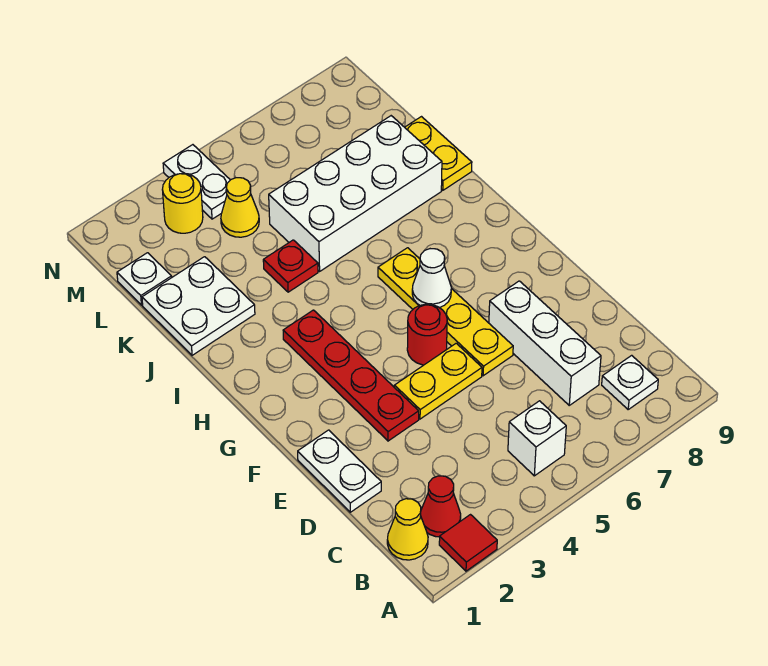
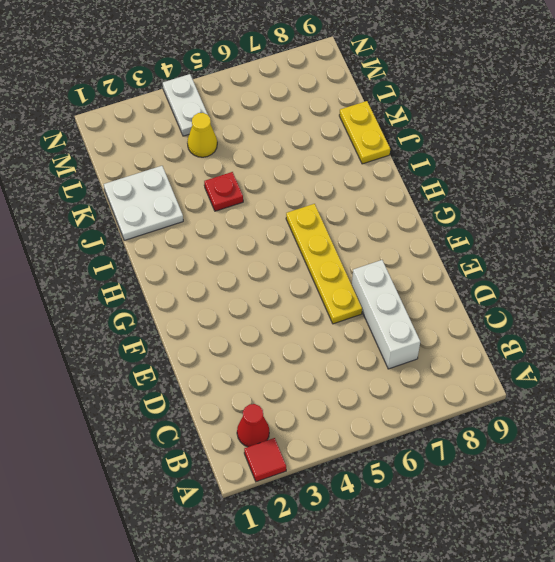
none -> yellow 1x1 cone [387,499,428,560]
none -> white 1x1 brick [508,401,566,476]
none -> white 1x1 plate [602,355,658,409]

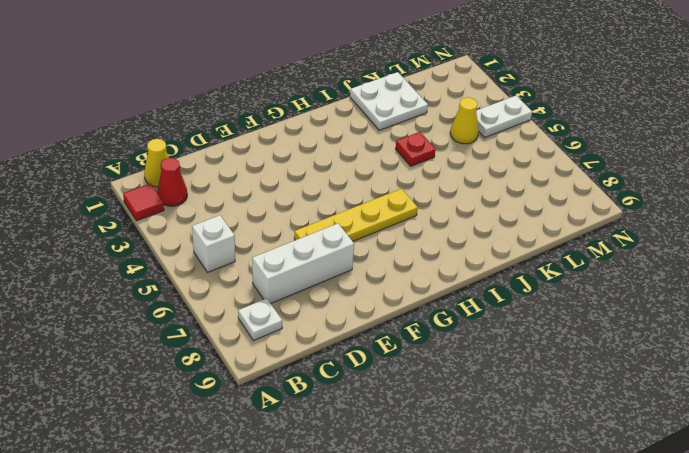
none -> white 1x2 plate [298,430,381,512]
none -> red 1x4 plate [283,310,419,441]
none -> yellow 1x2 plate [394,343,482,419]

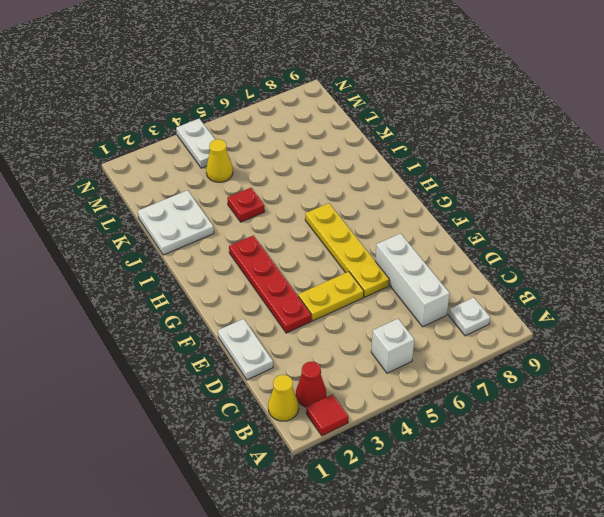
none -> red 1x1 round brick [407,304,447,365]
none -> white 2x4 brick [269,116,442,271]
none -> yellow 1x2 plate [405,117,472,190]

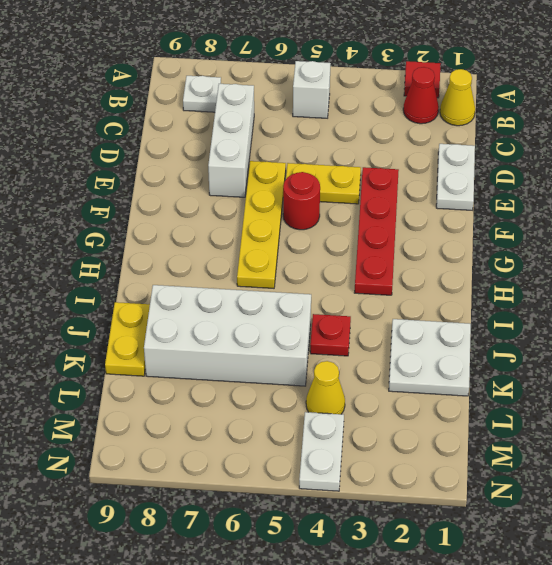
none -> white 1x1 plate [117,253,172,305]
none -> yellow 1x1 round brick [162,174,203,233]
none -> white 1x1 cone [412,249,451,308]

